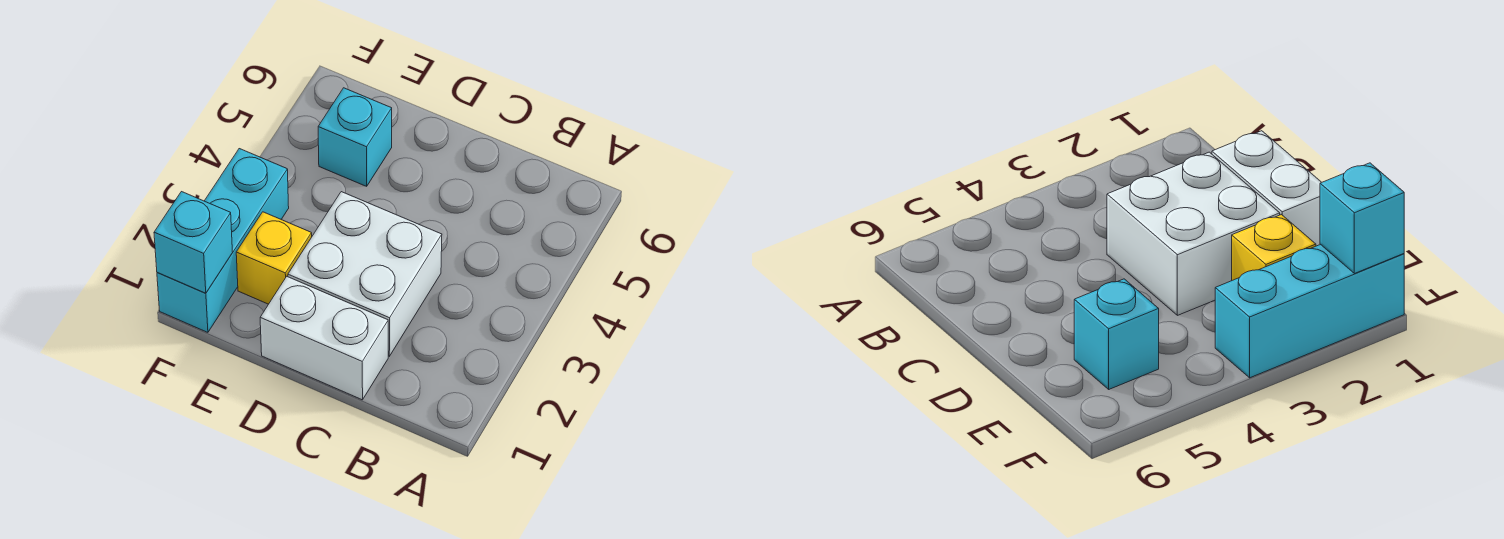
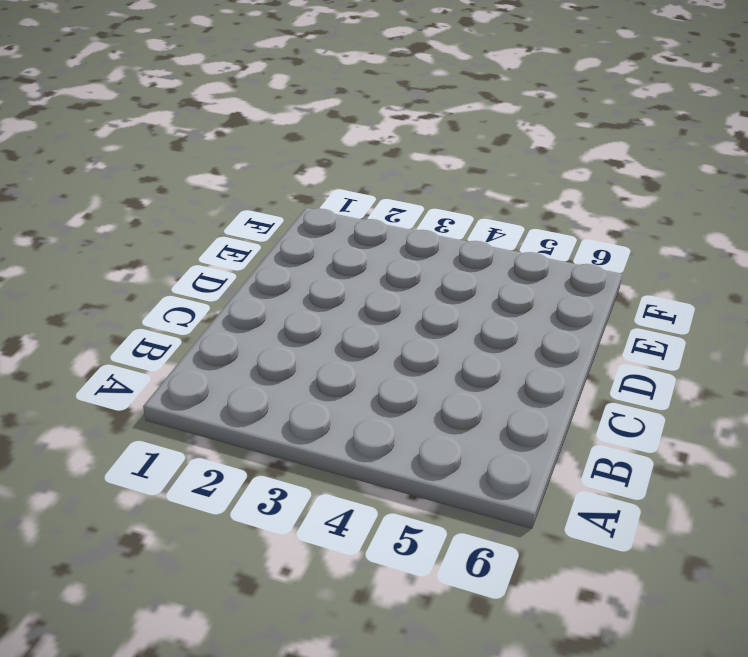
none -> white 1x2 brick [260,277,388,400]
none -> white 2x2 brick [288,192,442,356]

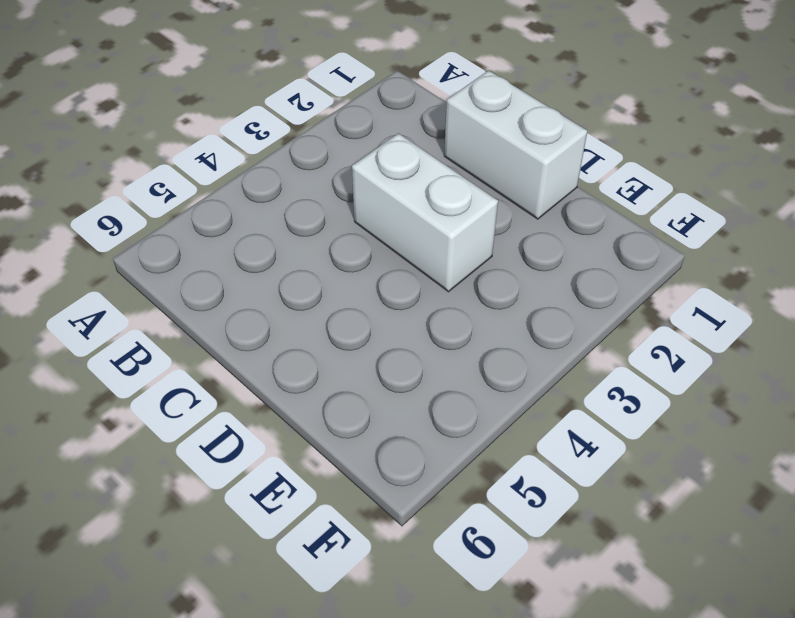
white 1x2 brick [352,133,498,292] -> white 2x2 brick [288,192,442,356]
none -> yellow 1x1 brick [236,212,312,304]
none -> cyan 1x1 brick [318,88,392,186]

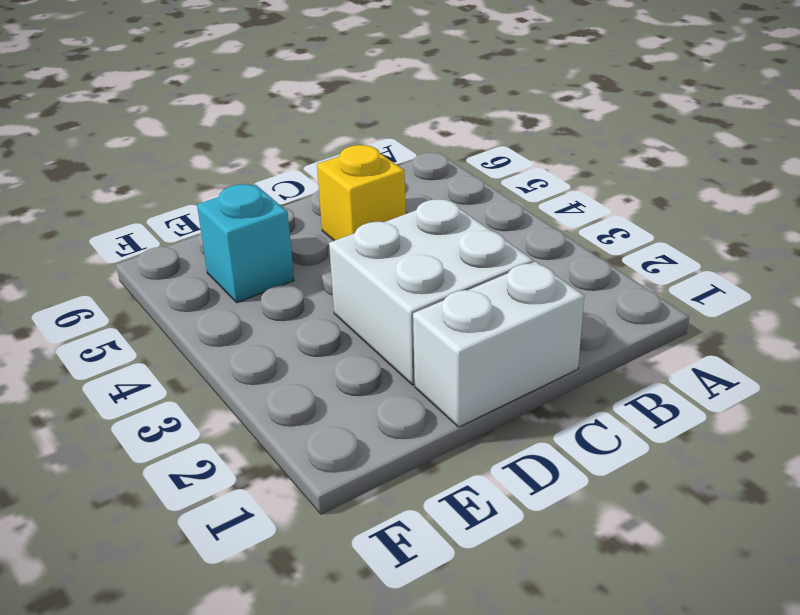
yellow 1x1 brick [317,145,406,241] -> yellow 1x1 brick moved to [236,212,312,304]
none -> cyan 1x3 brick [157,149,289,332]
none -> cyan 1x1 brick [154,192,233,293]

